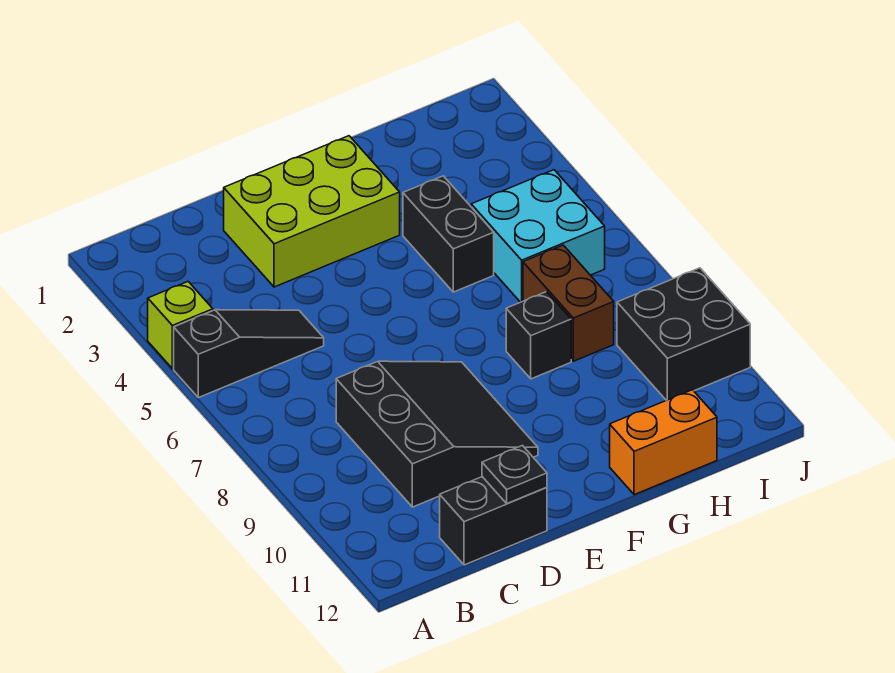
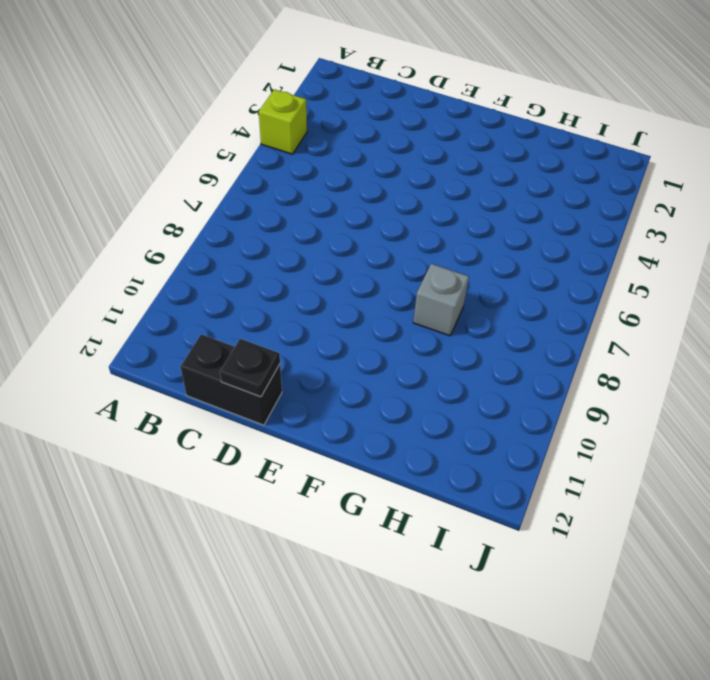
grey 1x1 brick [413,264,469,336] -> black 1x1 brick [506,292,571,379]
none -> black 1x3 slope [174,310,324,398]
none -> black 3x3 slope [336,361,538,507]
none -> lime 2x3 brick [224,136,400,287]

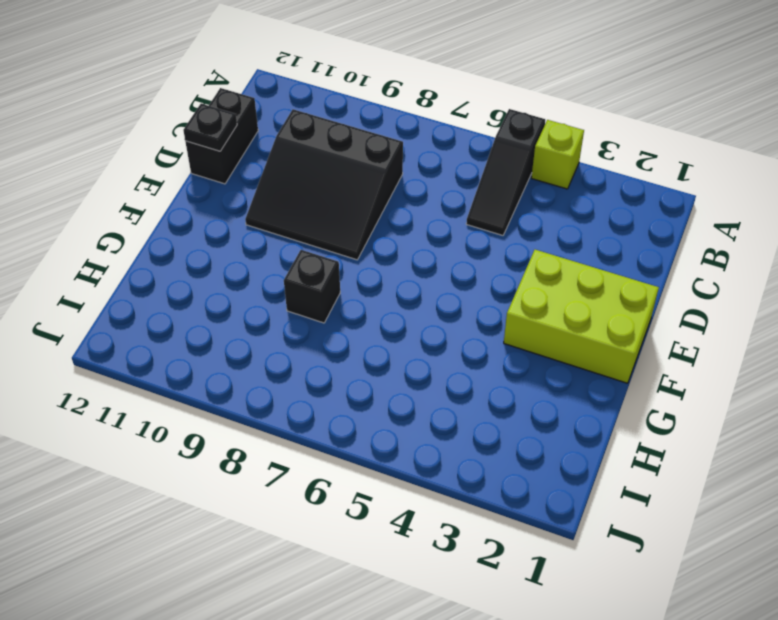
lime 2x3 brick [504,250,659,383] -> lime 2x3 brick turned to [224,136,400,287]
none -> black 1x2 brick [403,176,494,292]
none -> orange 1x2 brick [610,390,717,495]
none -> cyan 2x2 brick [471,170,605,302]

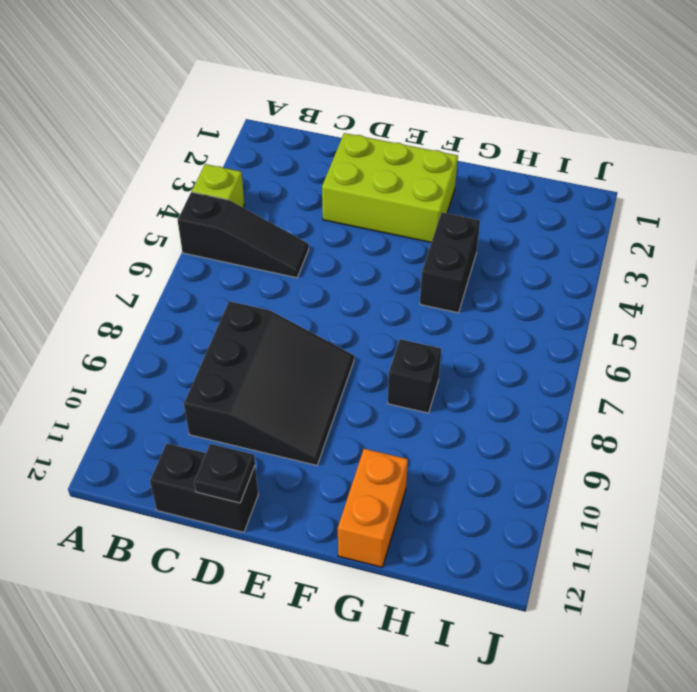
orange 1x2 brick [338,449,408,567] -> orange 1x2 brick turned to [610,390,717,495]
none -> cyan 2x2 brick [471,170,605,302]
none -> brown 1x2 brick [523,245,614,361]
none -> black 2x2 brick [617,268,750,400]

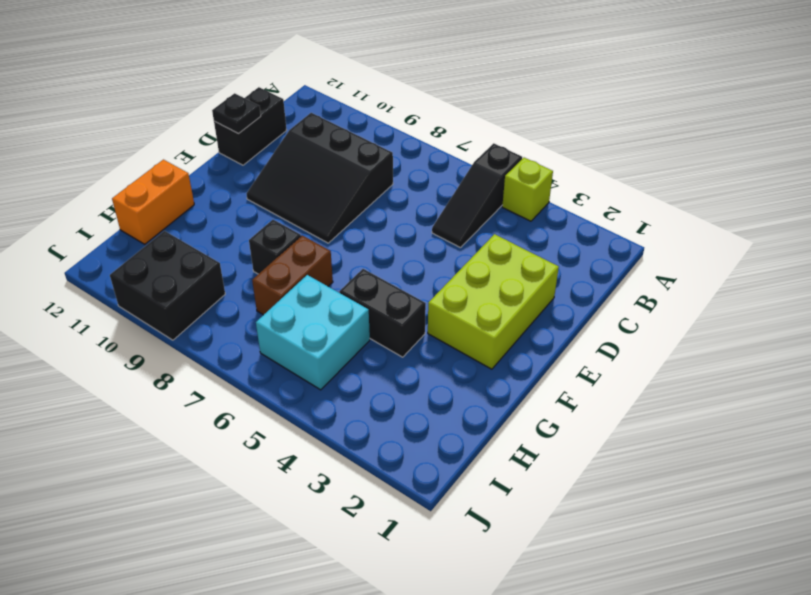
brown 1x2 brick [252,236,333,315] -> brown 1x2 brick turned to [523,245,614,361]

